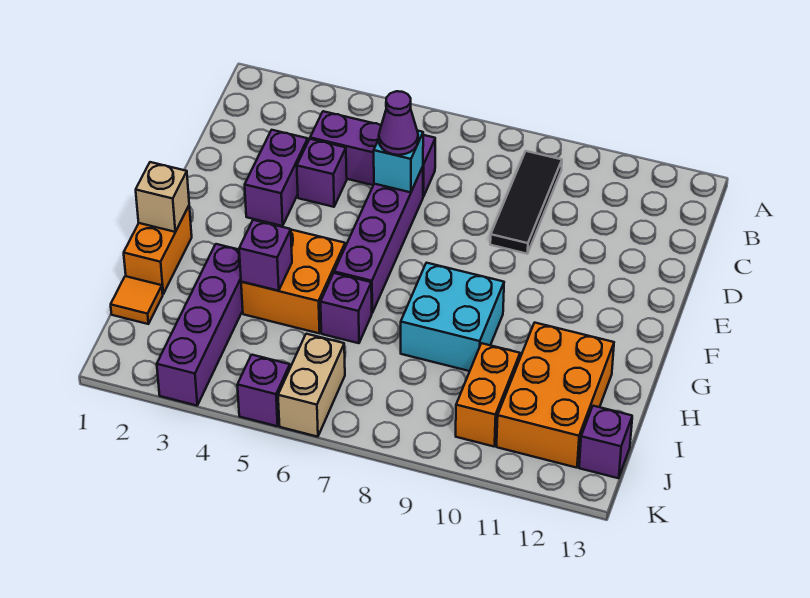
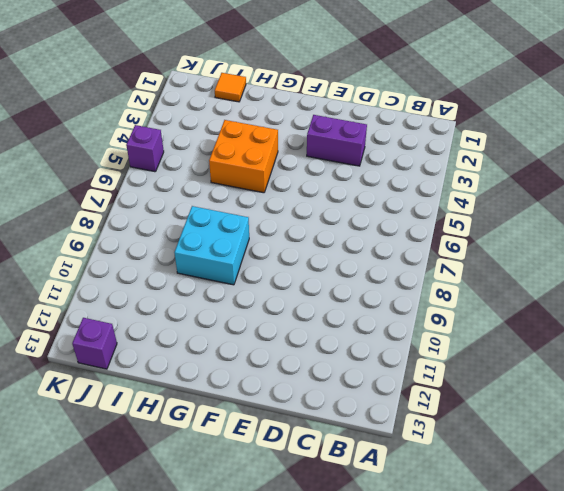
none -> black 1x3 tile [490,151,562,254]
none -> purple 1x3 brick [310,111,435,197]
none -> purple 1x1 brick [297,139,347,207]

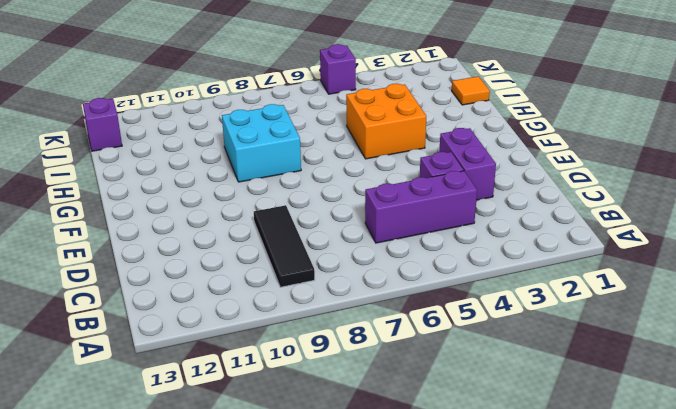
none -> purple 1x4 brick [334,167,423,313]
none -> orange 1x2 brick [124,206,192,294]
none -> purple 1x4 brick [157,244,243,406]

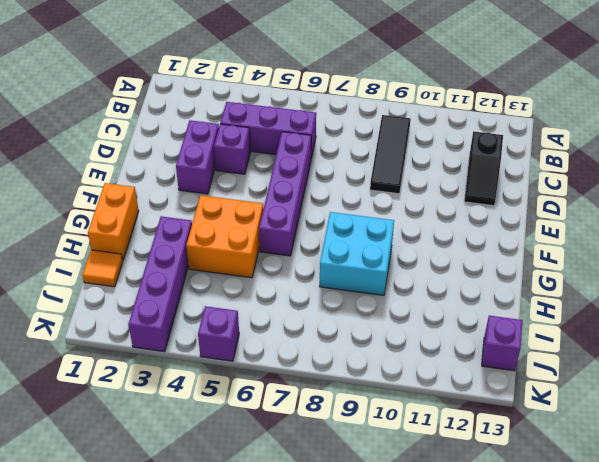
black 1x2 slope [464,131,503,206] -> none
none -> purple 1x1 brick [321,273,372,343]
none -> orange 2x3 brick [497,323,614,468]
none -> orange 1x2 brick [456,343,520,446]

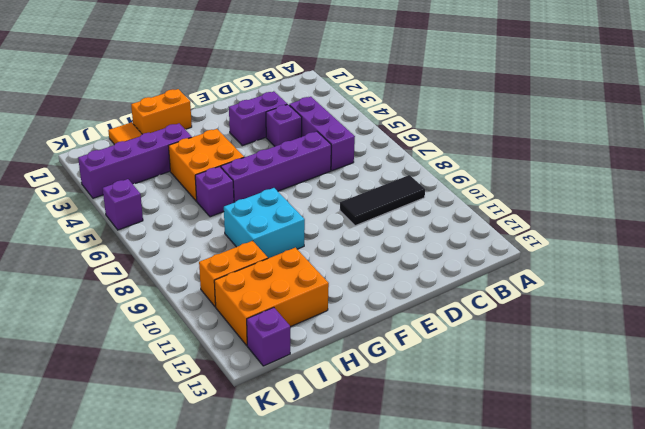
none -> tan 1x2 brick [278,334,345,437]
none -> cyan 1x1 brick [374,131,423,192]
none -> tan 1x1 brick [136,162,189,232]

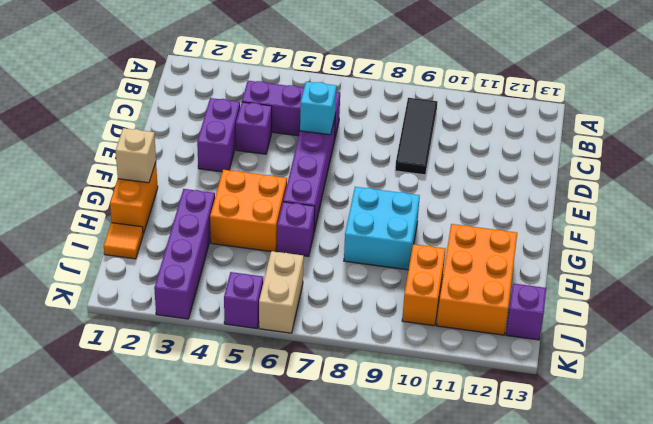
none -> purple 1x1 brick [239,220,292,291]
none -> purple 1x1 cone [379,91,418,155]

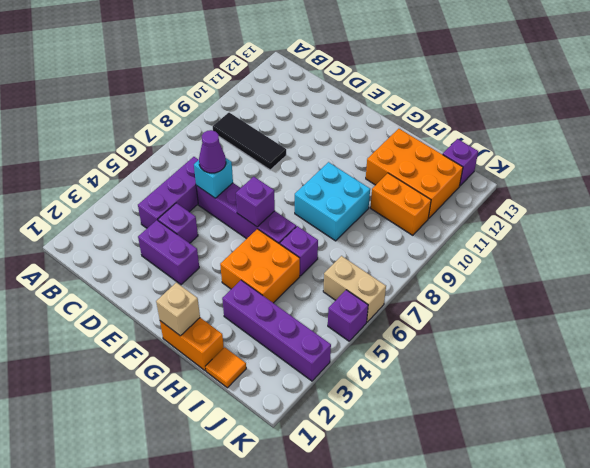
purple 1x1 brick [236,177,275,227] -> purple 1x1 brick moved to [239,220,292,291]

